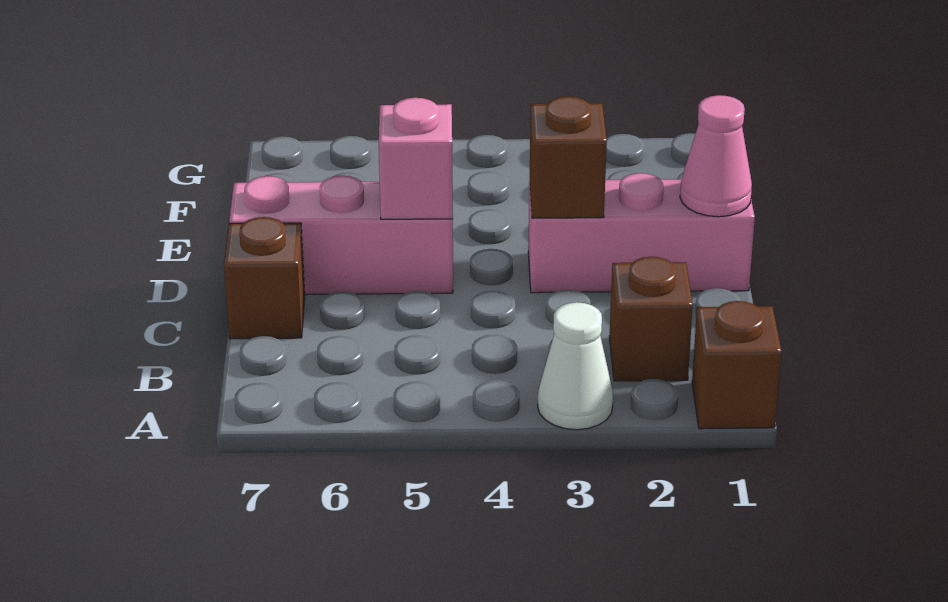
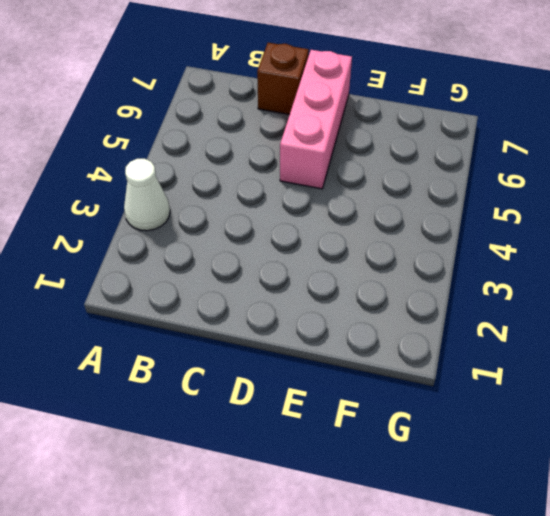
none -> brown 1x1 brick [692,301,782,429]
none -> brown 1x1 brick [609,257,693,381]

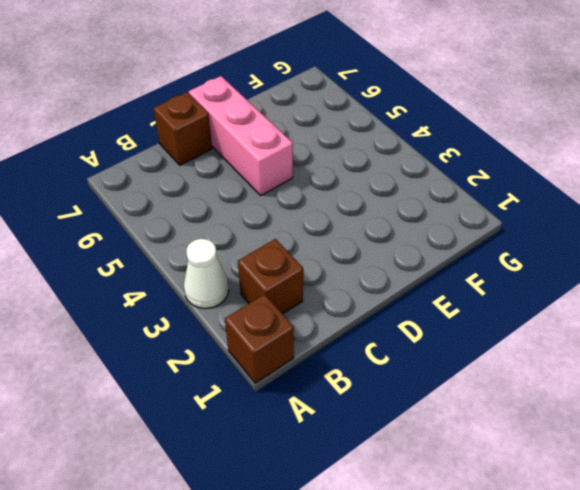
none -> pink 1x3 brick [528,173,755,293]
none -> pink 1x1 cone [680,95,752,217]

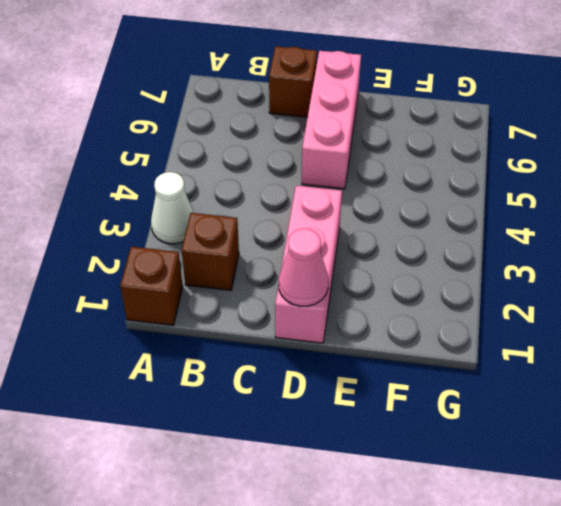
none -> brown 1x1 brick [530,96,607,218]
none -> pink 1x1 brick [379,98,453,219]

